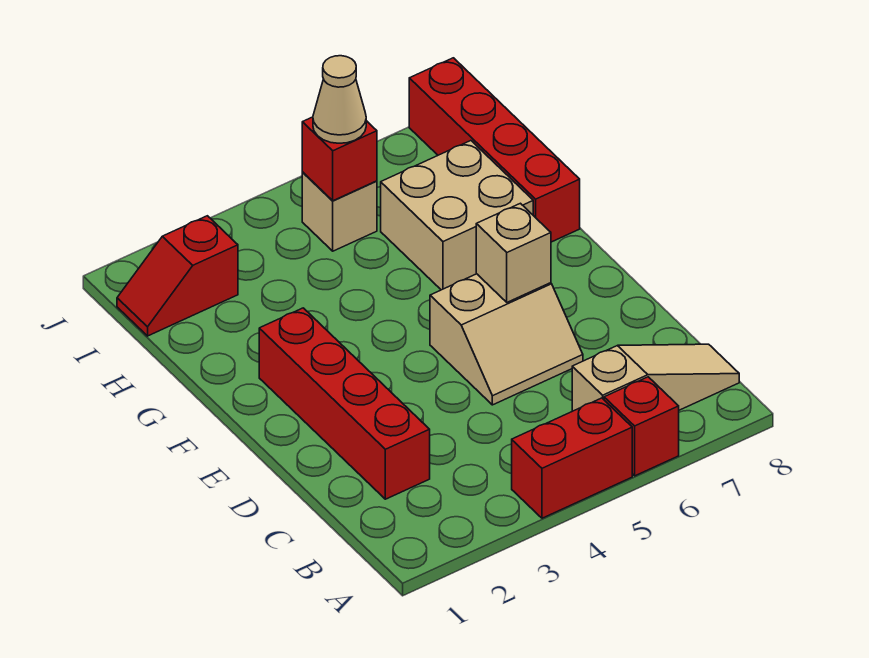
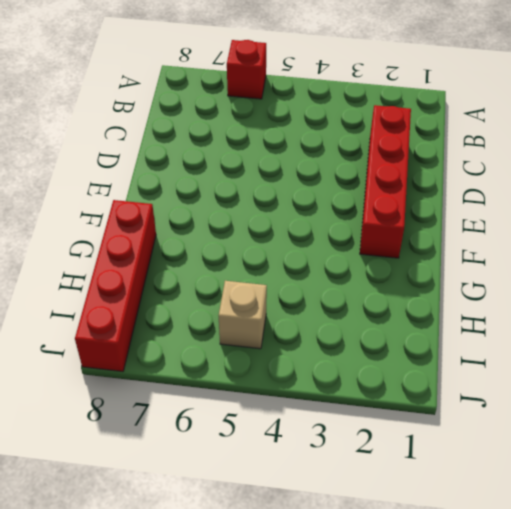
none -> red 1x2 brick [512,398,632,518]
none -> tan 1x3 slope [572,344,739,411]
none -> tan 2x2 slope [430,274,583,405]

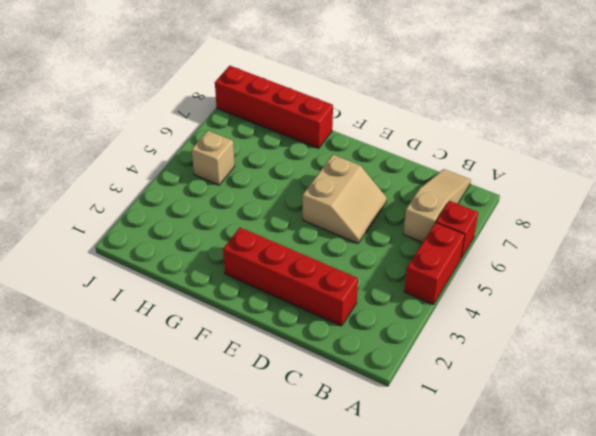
none -> tan 2x2 brick [381,141,533,290]
none -> red 1x2 slope [117,216,238,336]
none -> tan 1x1 brick [476,203,551,302]

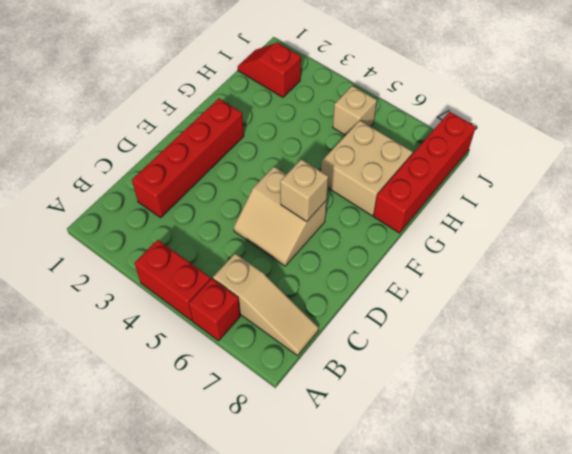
none -> red 1x1 brick [302,117,377,201]
none -> tan 1x1 cone [313,56,366,143]

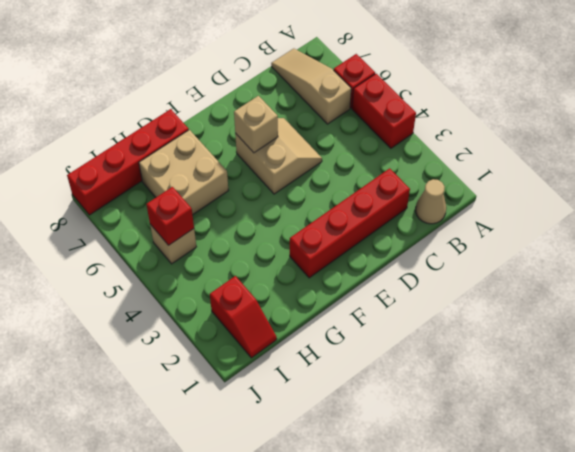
tan 1x1 cone [415,179,446,224] -> tan 1x1 cone moved to [313,56,366,143]

